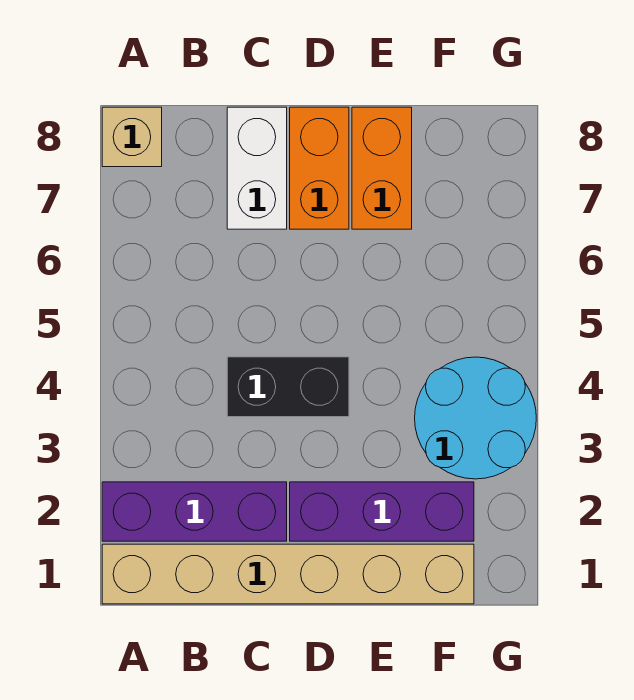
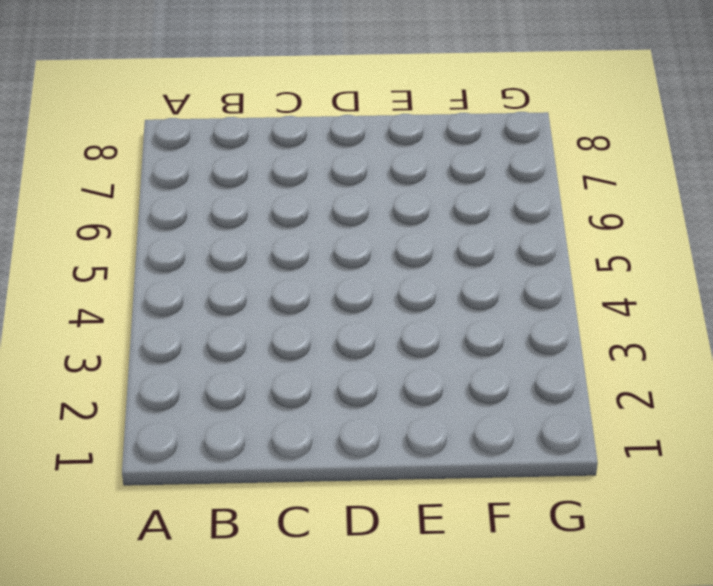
none -> tan 1x6 brick [102,544,474,604]
none -> purple 1x3 brick [102,482,287,541]

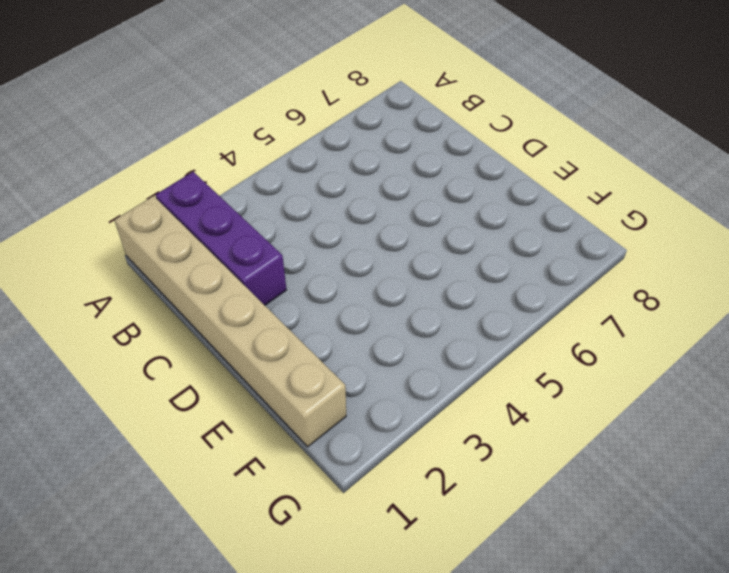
none -> tan 1x1 brick [102,107,162,167]
none -> black 1x2 brick [227,357,349,417]

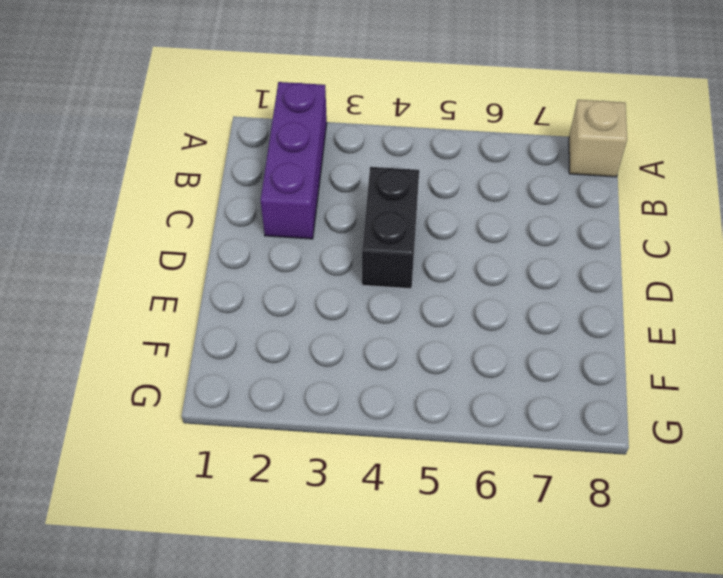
none -> tan 1x6 brick [102,544,474,604]
none -> white 1x2 brick [227,107,287,229]

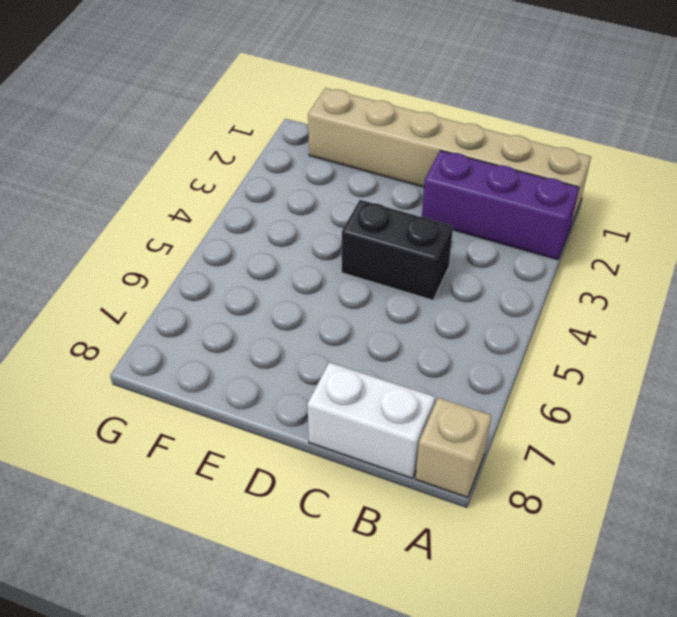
white 1x2 brick [307,362,435,478] -> white 1x2 brick turned to [227,107,287,229]
none -> purple 1x3 brick [290,482,474,541]
none -> orange 1x2 brick [290,107,349,229]

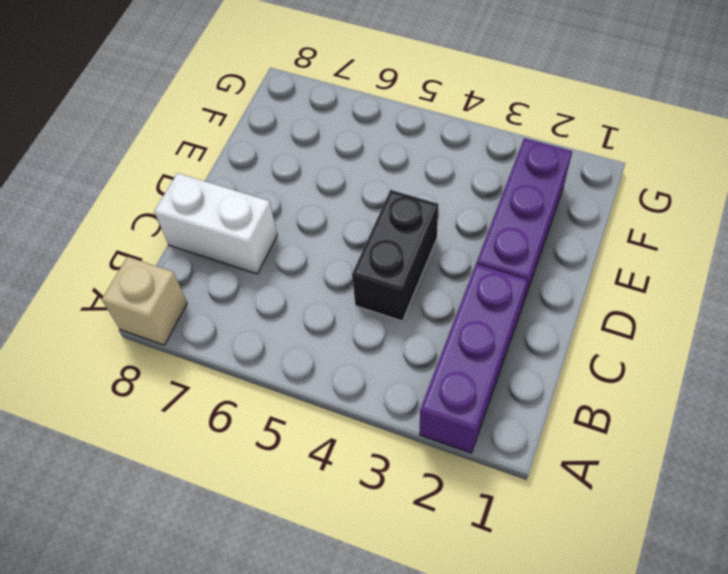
none -> tan 1x6 brick [102,544,474,604]
none -> orange 1x2 brick [290,107,349,229]

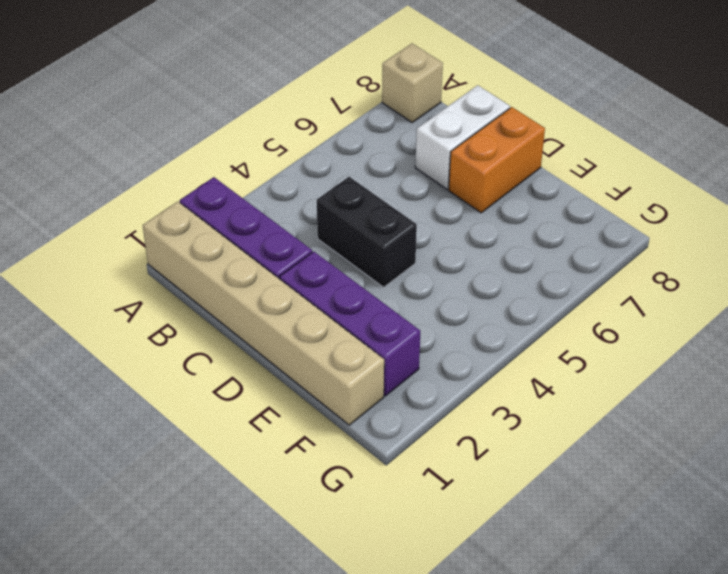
none -> orange 1x2 brick [352,107,412,229]
none -> cyan 2x2 round brick [415,357,536,479]

